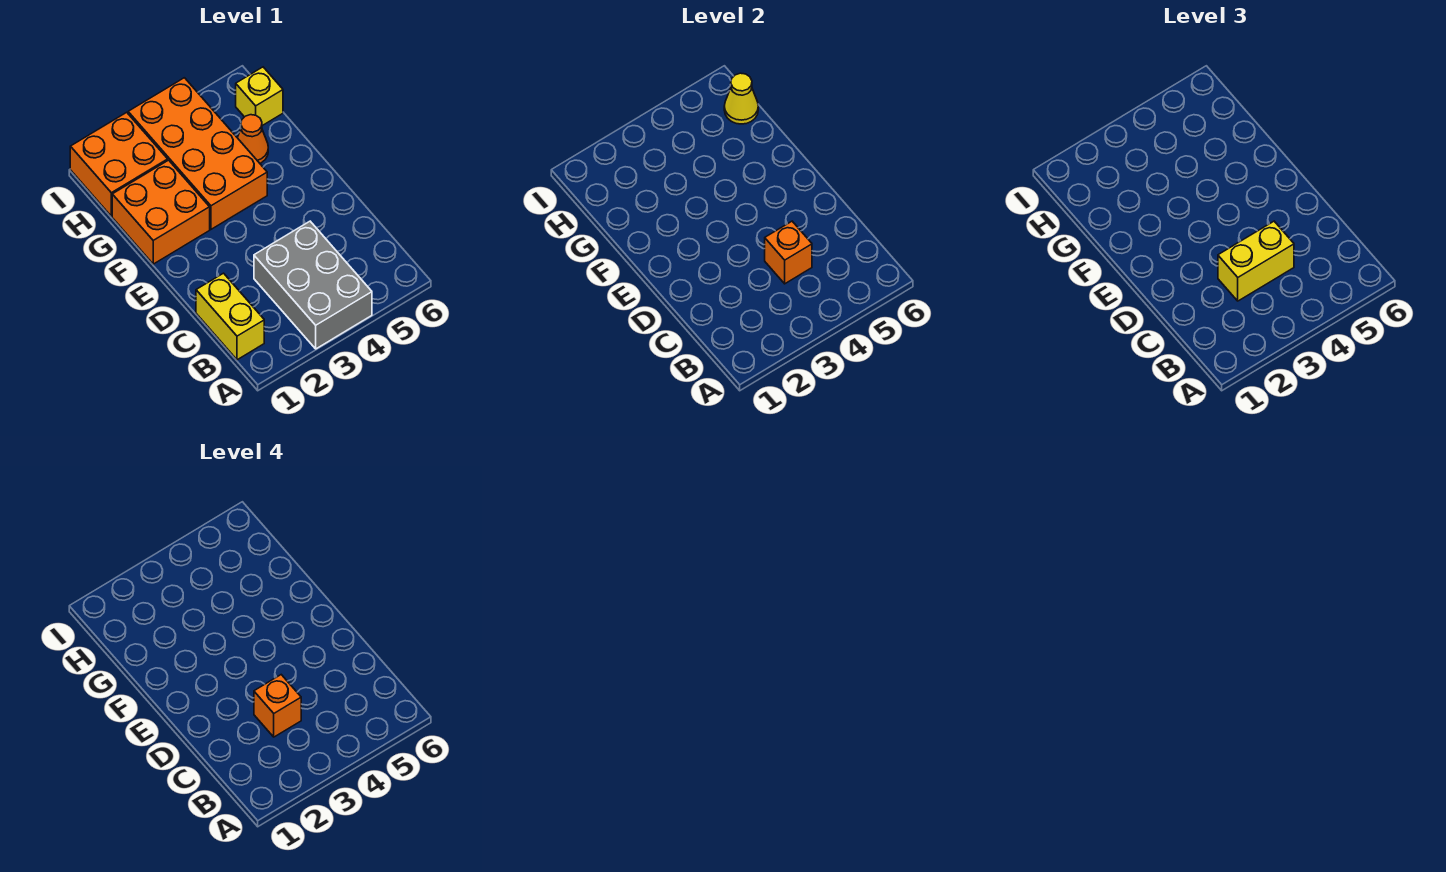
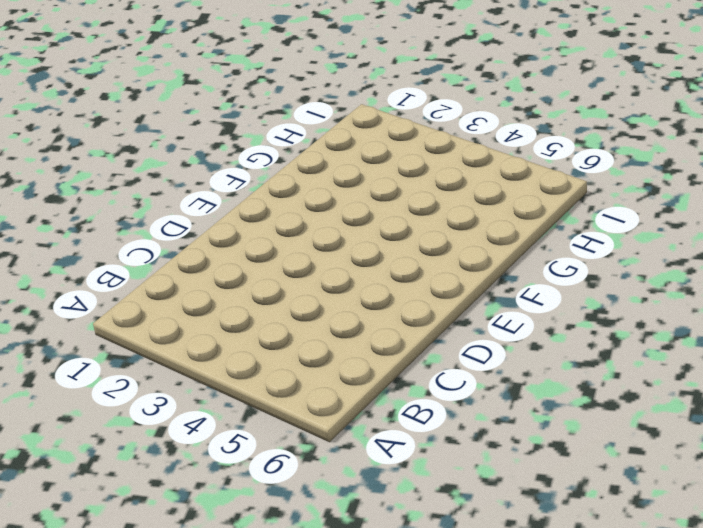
none -> grey 2x3 brick [254,221,372,349]
none -> yellow 1x2 brick [196,273,264,360]

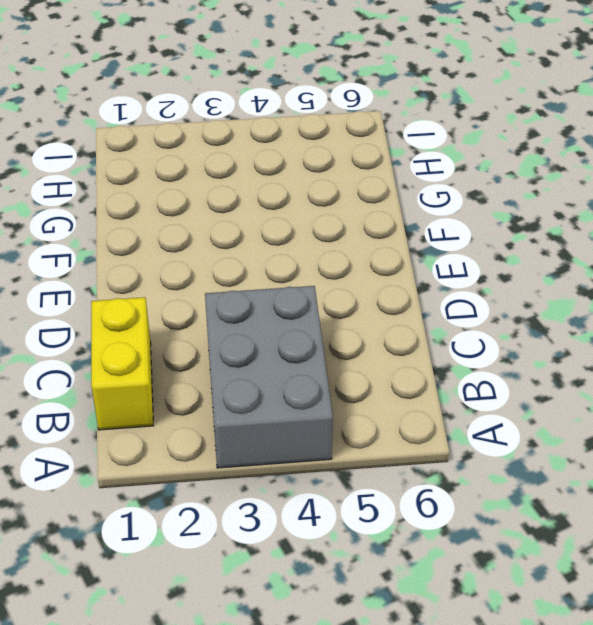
none -> orange 2x2 brick [112,160,210,264]
none -> orange 2x4 brick [128,78,267,229]

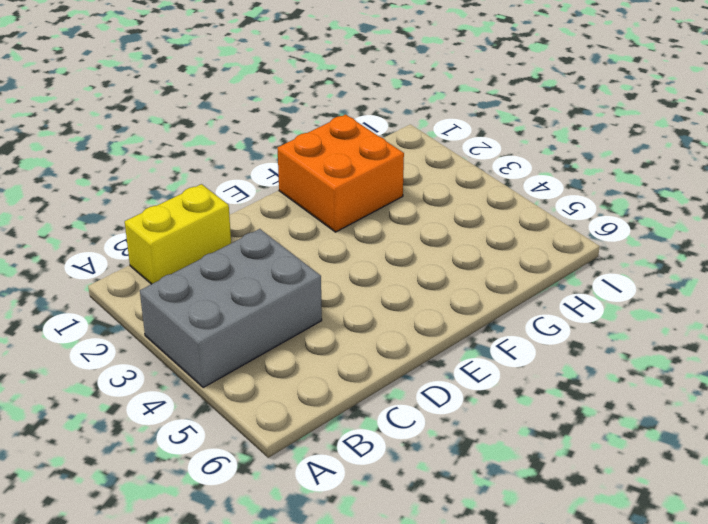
none -> orange 2x4 brick [128,78,267,229]
none -> orange 1x1 cone [238,115,268,163]

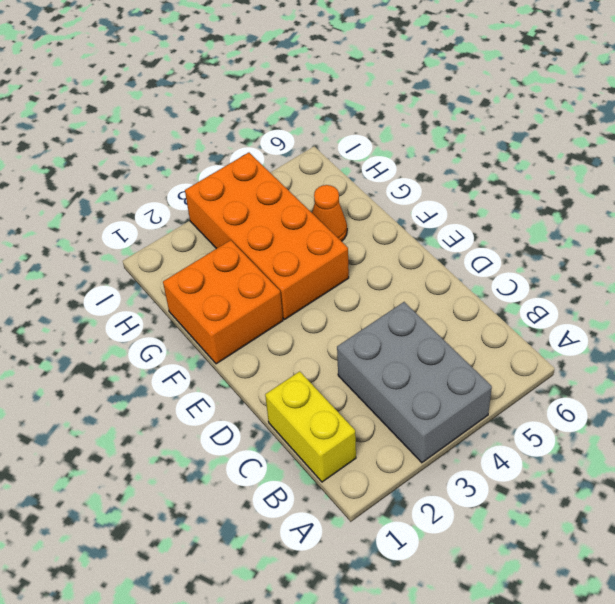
none -> orange 2x2 brick [70,112,168,216]
none -> yellow 1x1 brick [236,67,283,126]

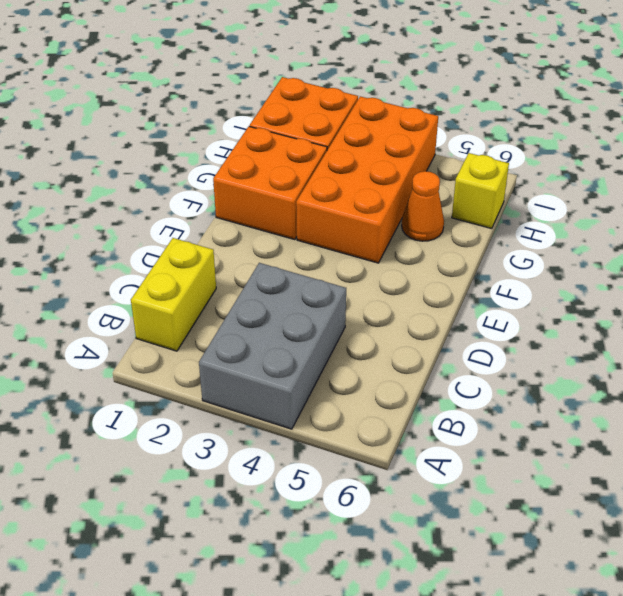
none -> orange 1x1 brick [765,221,812,284]
none -> yellow 1x1 cone [724,73,758,124]

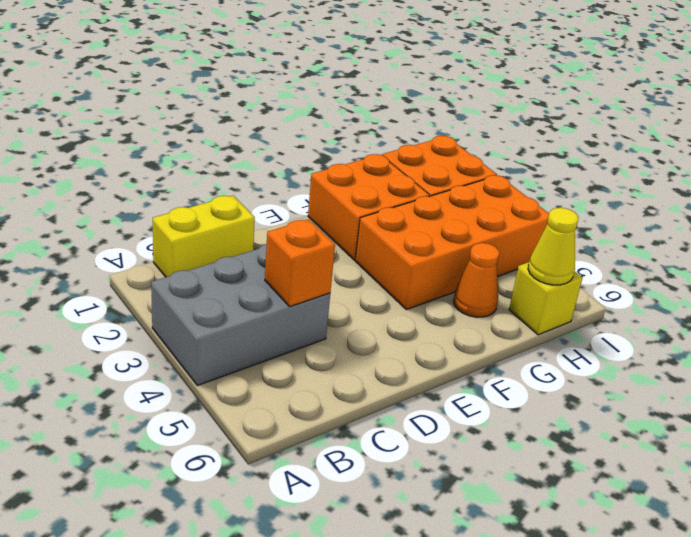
none -> yellow 1x2 brick [1218,221,1294,301]
none -> orange 1x1 brick [254,675,301,737]

